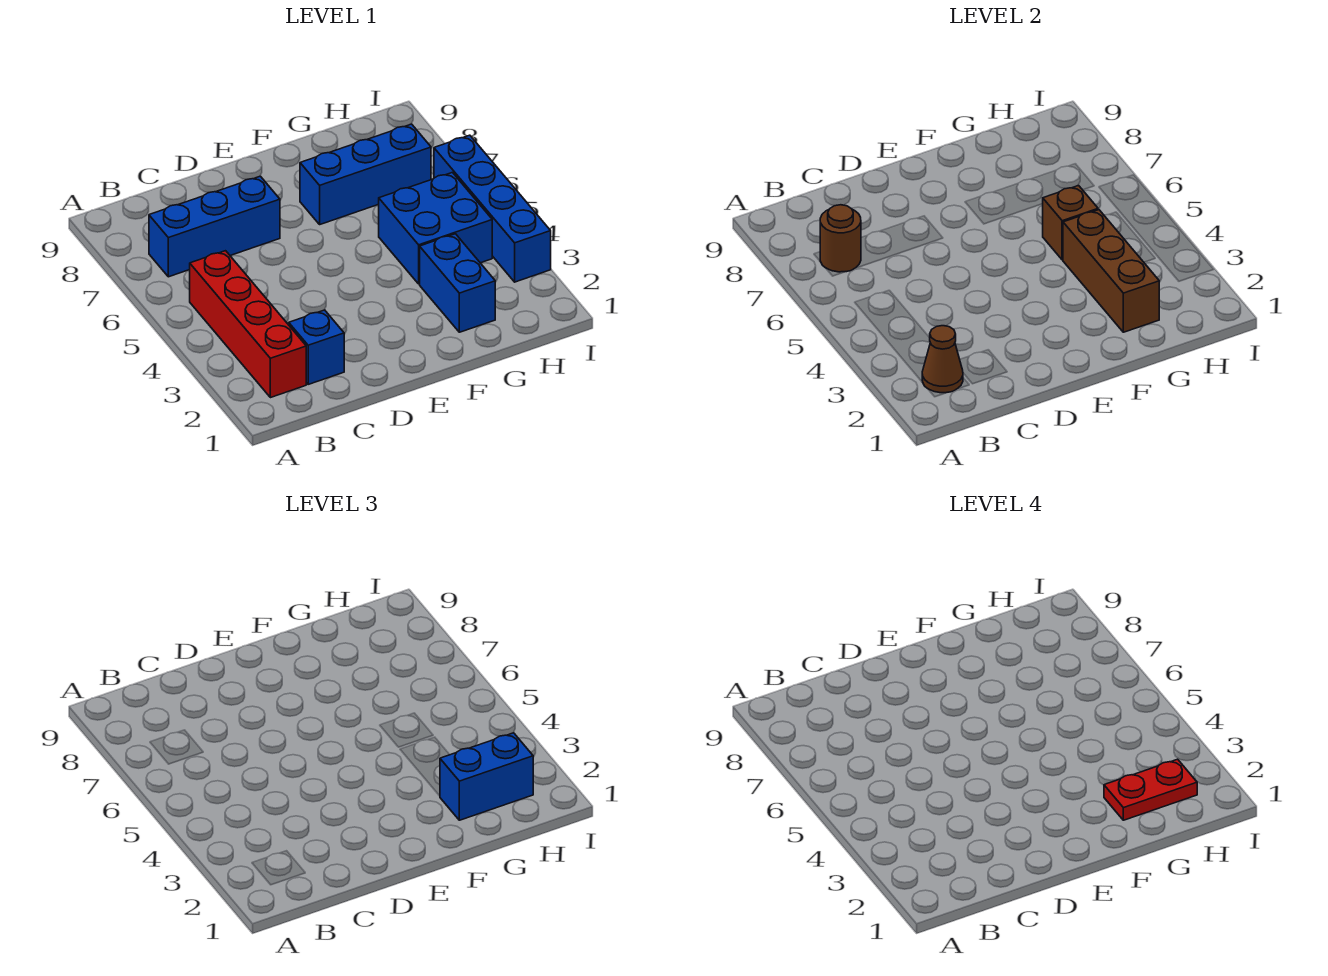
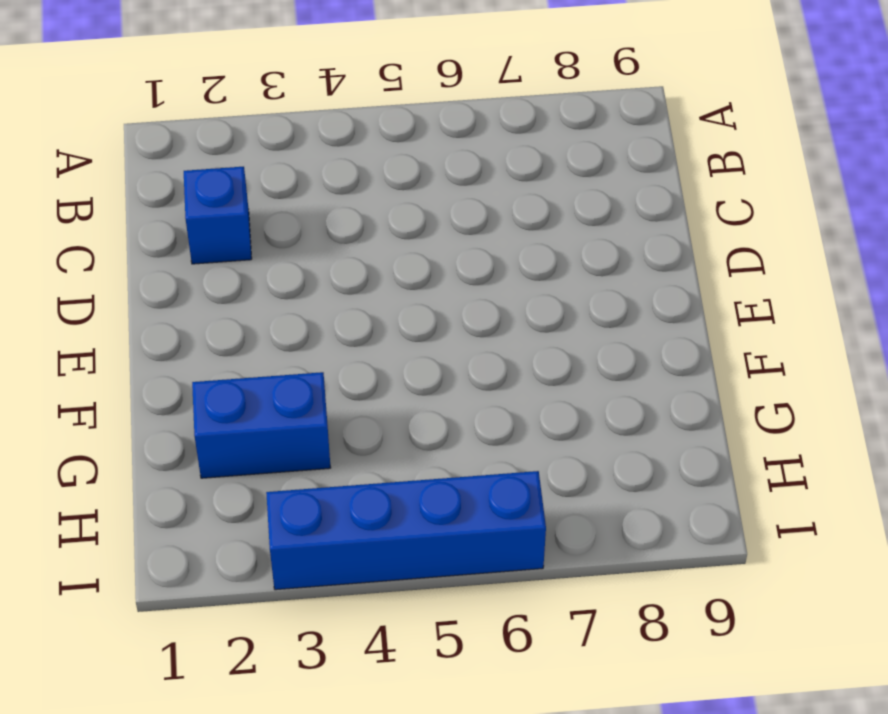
none -> red 1x4 brick [190,251,306,398]
none -> blue 1x3 brick [149,176,280,277]
none -> blue 1x3 brick [300,124,431,224]

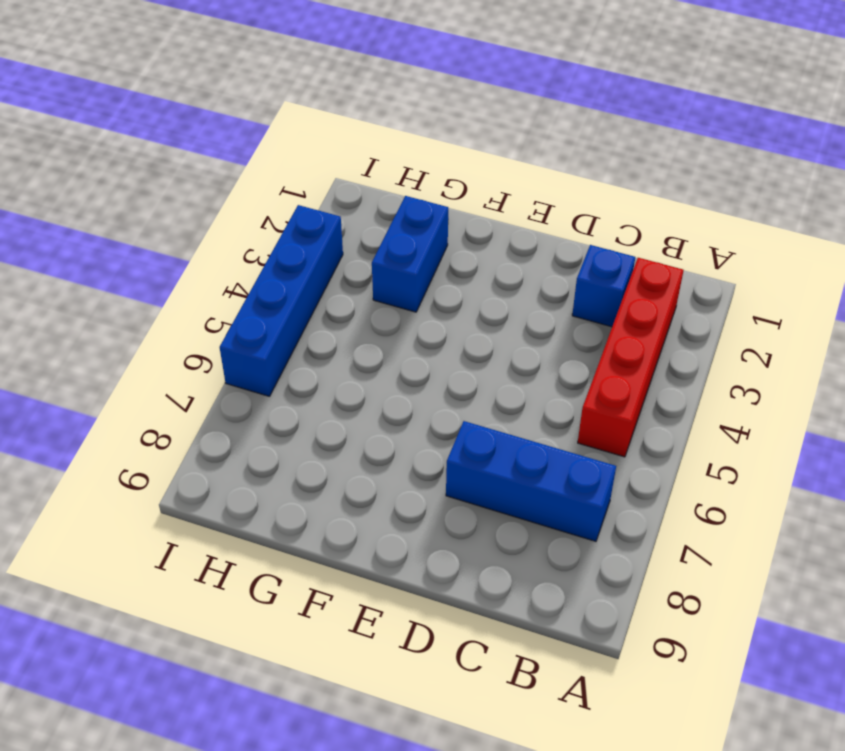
none -> blue 1x3 brick [300,124,431,224]
none -> blue 2x2 brick [379,172,492,284]
none -> brown 1x1 cone [922,326,963,393]

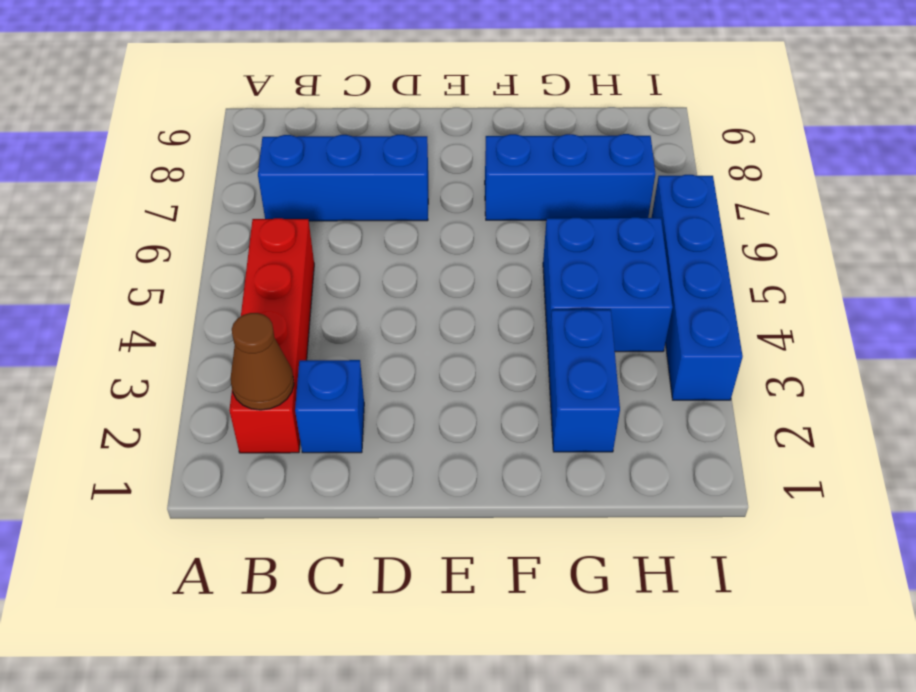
none -> brown 1x1 round brick [820,205,861,272]
none -> brown 1x3 brick [1063,210,1159,332]
none -> brown 1x1 brick [1043,186,1098,260]

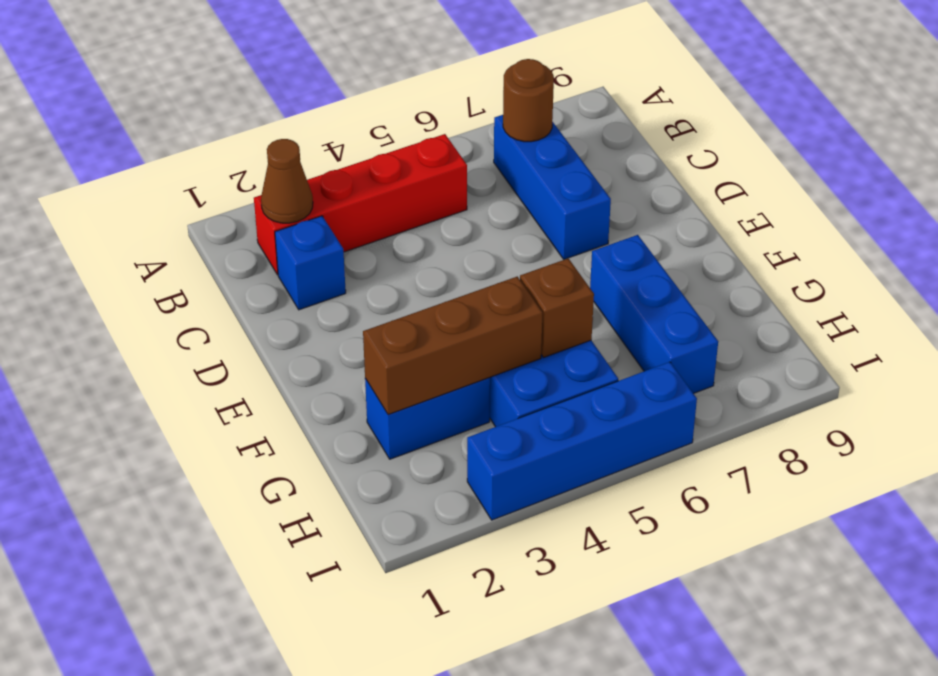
none -> blue 1x2 brick [440,733,533,820]
none -> red 1x2 plate [1104,759,1197,820]

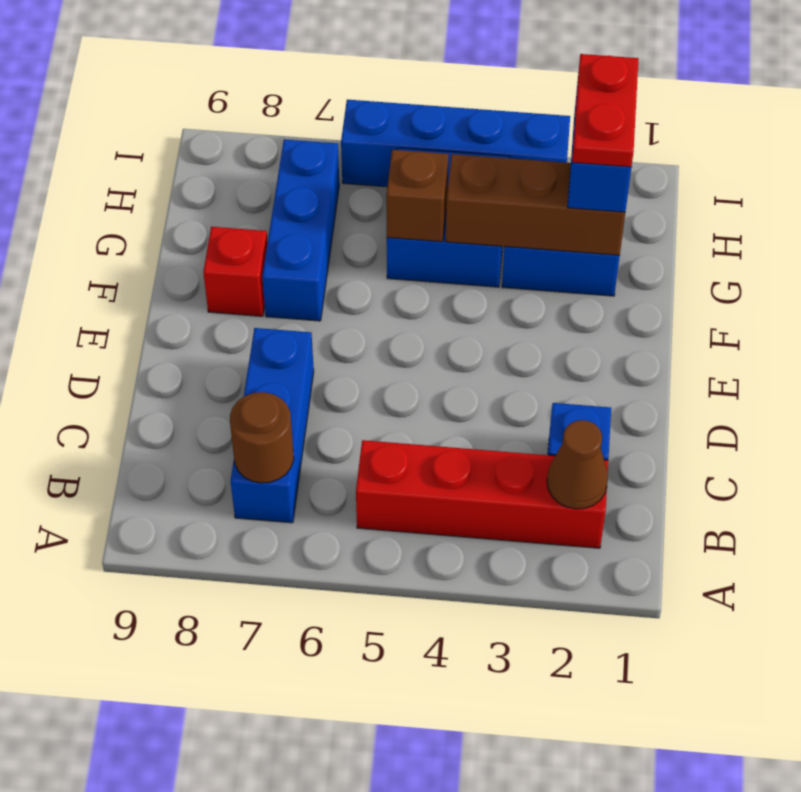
red 1x1 brick [203,227,268,316] -> none

